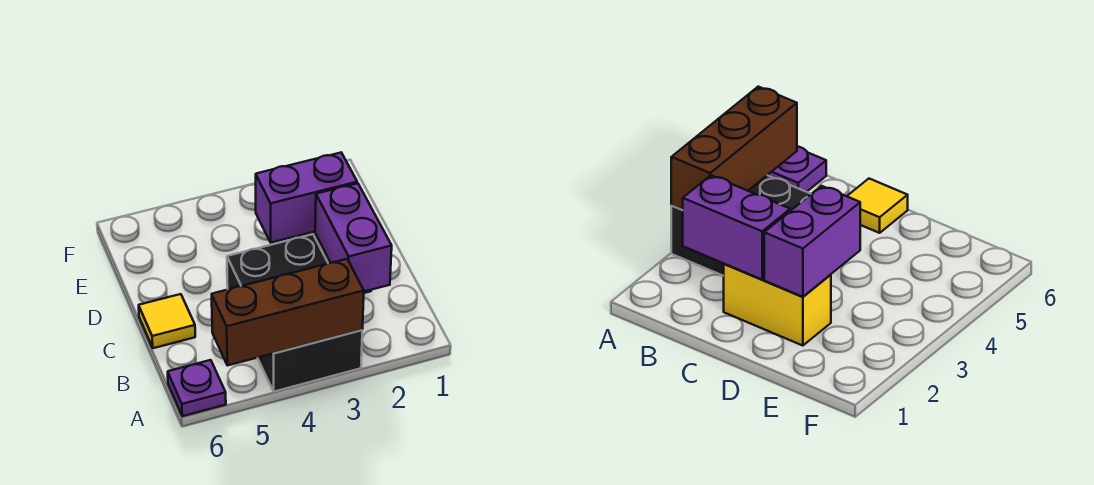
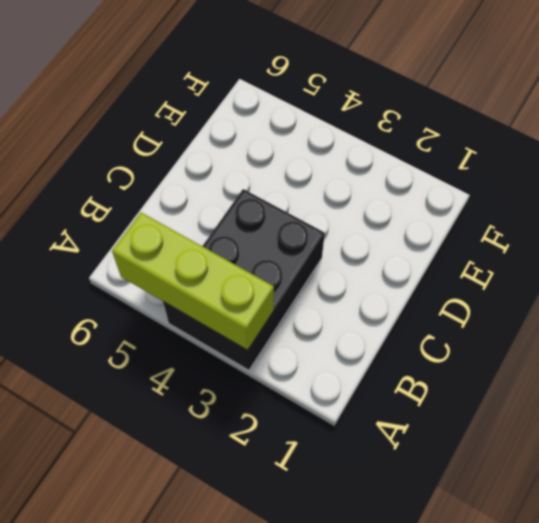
lime 1x3 brick [112,213,274,350] -> brown 1x3 brick [212,259,364,365]
none -> purple 1x1 plate [168,360,226,416]
none -> yellow 1x2 brick [724,264,831,346]

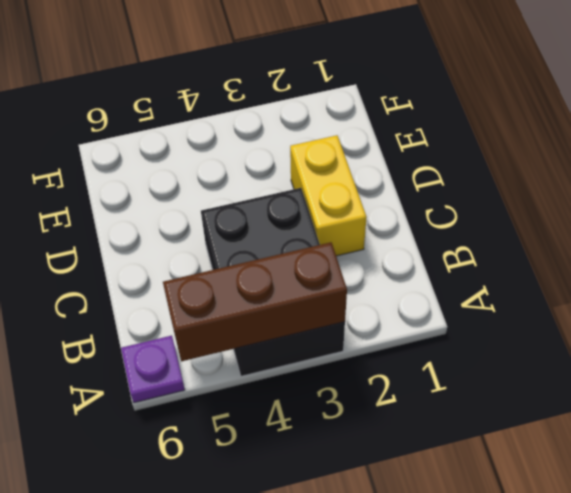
none -> yellow 1x1 tile [139,294,195,348]
none -> purple 1x2 brick [315,183,392,292]

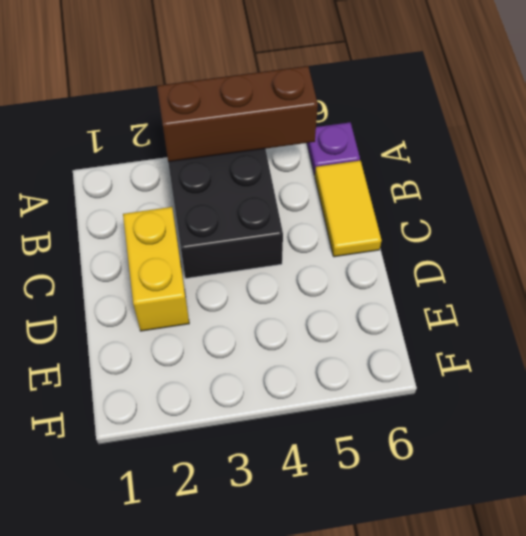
yellow 1x2 tile [315,161,382,257] -> yellow 1x1 tile [139,294,195,348]
none -> purple 1x2 brick [315,183,392,292]
none -> purple 1x2 brick [256,153,357,243]

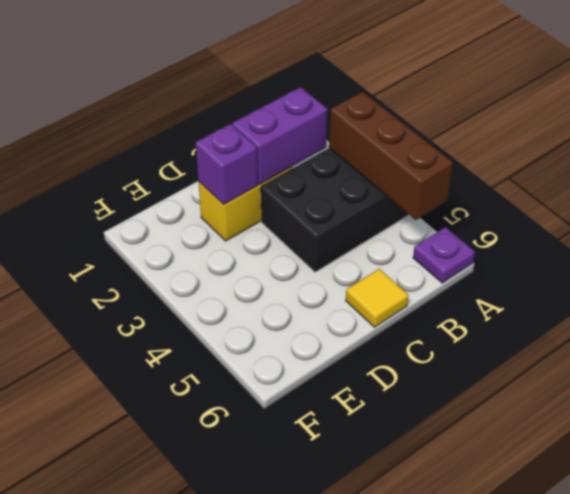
purple 1x1 brick [196,124,258,205] -> purple 1x2 brick [256,153,357,243]

